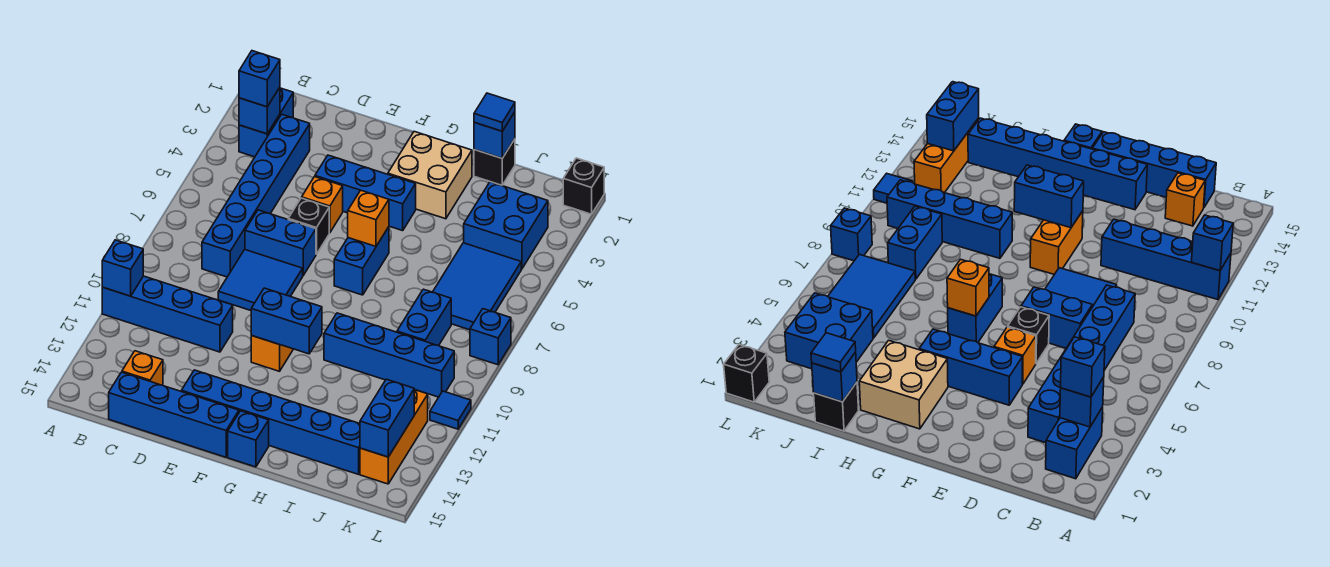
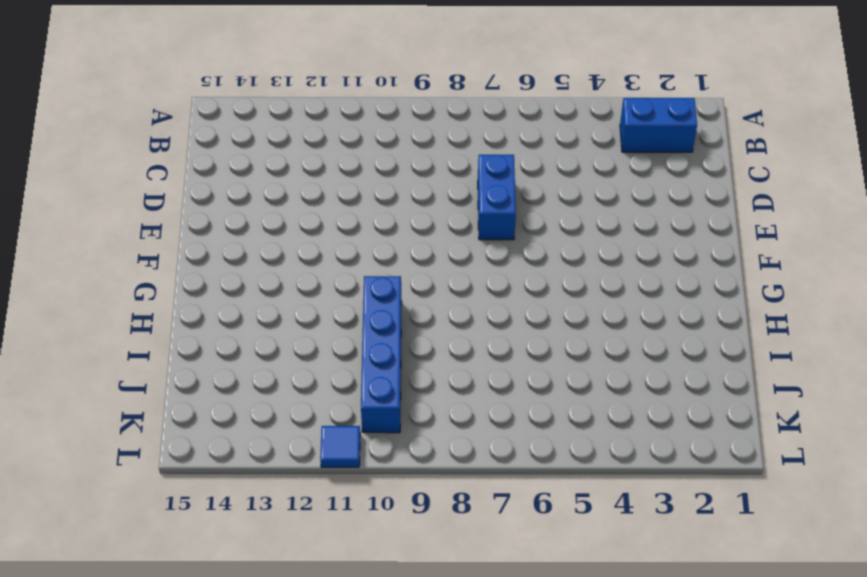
none -> blue 1x4 brick [102,276,233,352]
none -> blue 1x6 brick [202,114,310,277]
none -> orange 1x1 brick [122,351,163,385]
none -> blue 1x4 brick [109,372,239,457]

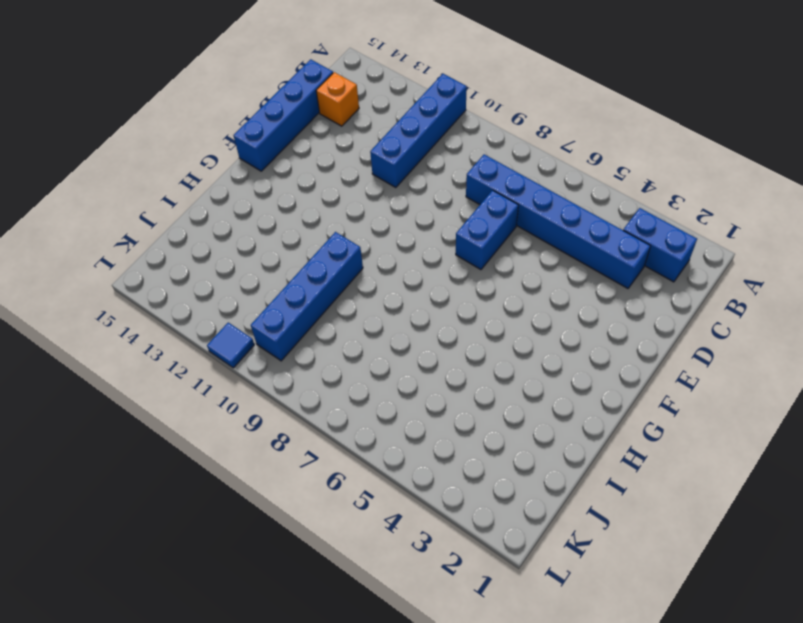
none -> blue 2x2 tile [218,250,303,310]
none -> blue 1x3 brick [315,155,416,231]
none -> orange 1x1 brick [302,177,343,233]
none -> black 1x1 brick [288,198,329,254]

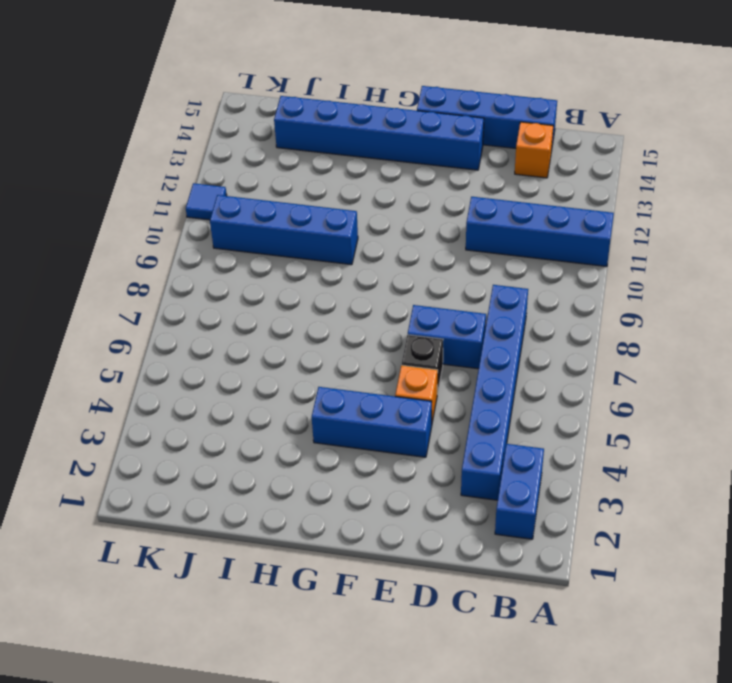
none -> blue 2x2 tile [218,250,303,310]
none -> orange 1x2 brick [251,336,293,371]
none -> tan 2x2 brick [388,132,472,219]
none -> blue 1x2 brick [334,227,389,295]

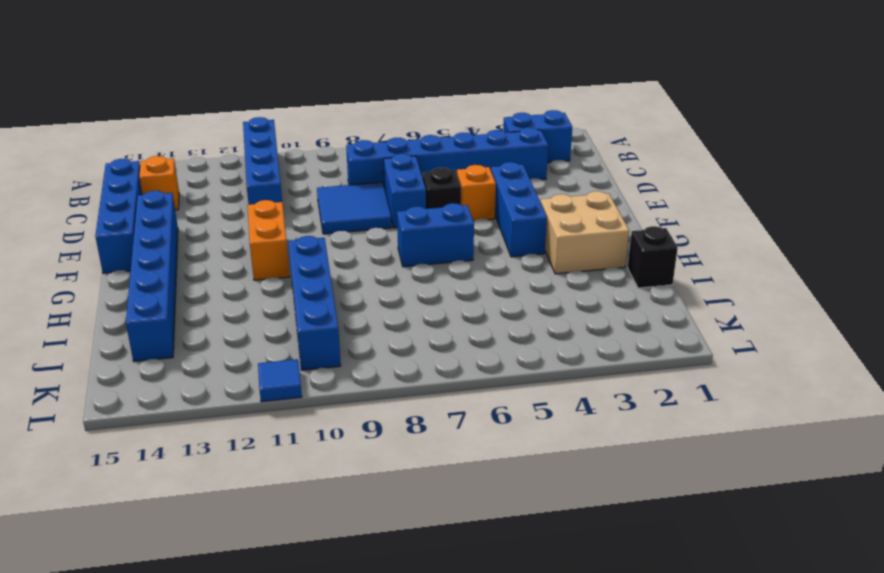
orange 1x2 brick [248,200,290,280] -> orange 1x2 brick turned to [251,336,293,371]
none -> blue 1x1 brick [228,411,269,467]
none -> blue 2x2 brick [464,182,548,269]
none -> blue 2x3 tile [433,243,521,330]
none -> blue 1x2 brick [397,289,451,346]

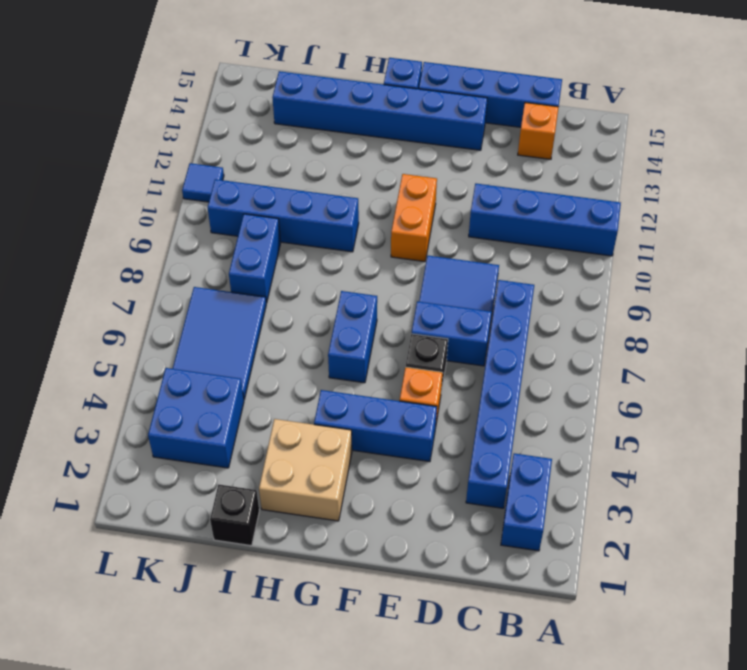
none -> orange 1x3 brick [360,390,428,484]
none -> black 1x1 brick [563,158,604,214]
none -> blue 1x1 brick [470,309,511,365]
none -> blue 1x1 brick [102,240,143,296]

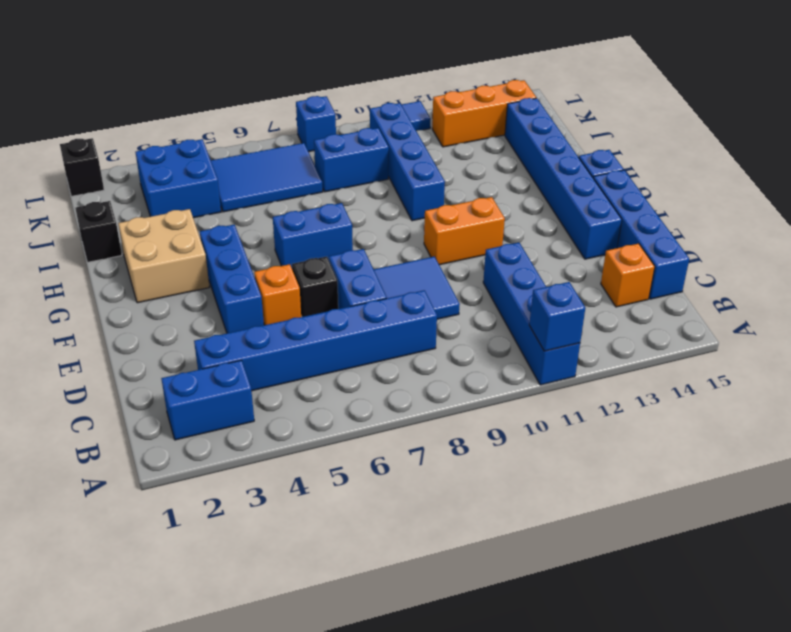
none -> blue 1x1 brick [239,87,280,134]
none -> blue 1x2 brick [251,288,322,354]
none -> orange 1x1 brick [348,190,389,246]
none -> blue 1x1 brick [474,112,515,158]

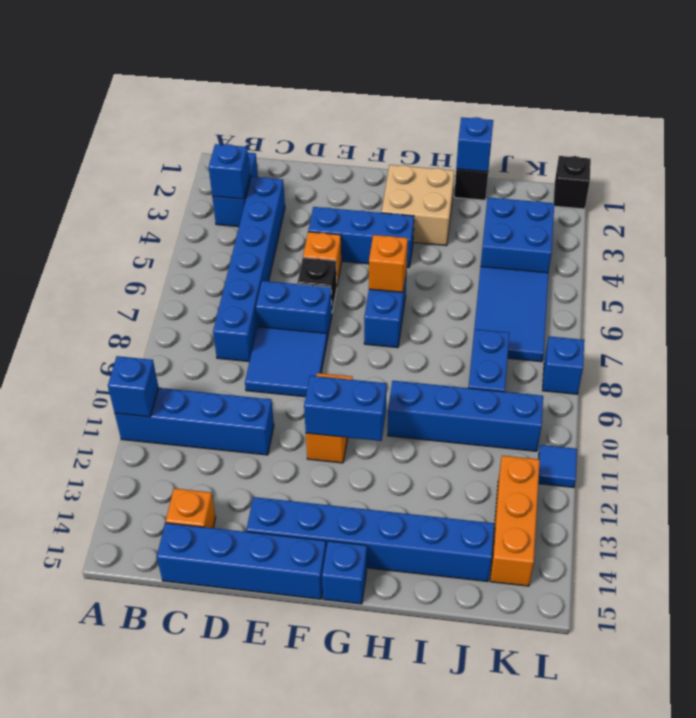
none -> blue 1x2 brick [360,379,414,457]
none -> blue 1x1 brick [239,51,280,107]
none -> blue 1x1 tile [474,93,515,131]

